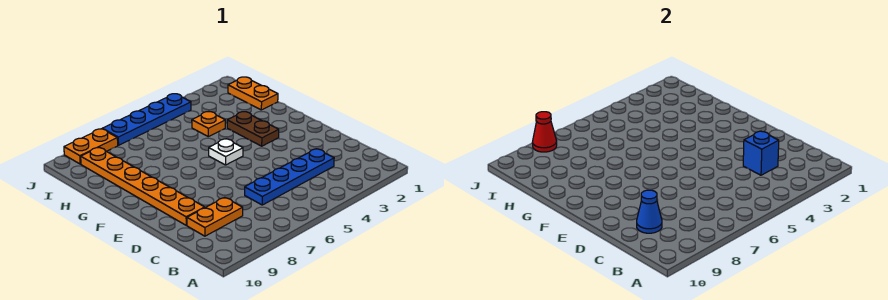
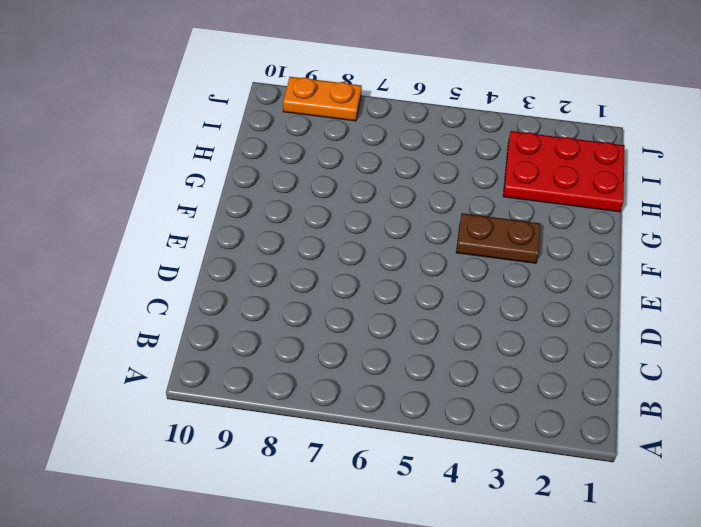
brown 1x2 plate [456,213,541,263] -> brown 1x2 plate turned to [227,112,279,146]
red 2x3 plate [503,131,625,212] -> orange 1x2 plate [228,77,278,110]
none -> blue 1x4 plate [245,149,334,205]
none -> orange 1x2 plate [187,197,243,236]
none -> orange 1x6 plate [81,148,205,225]

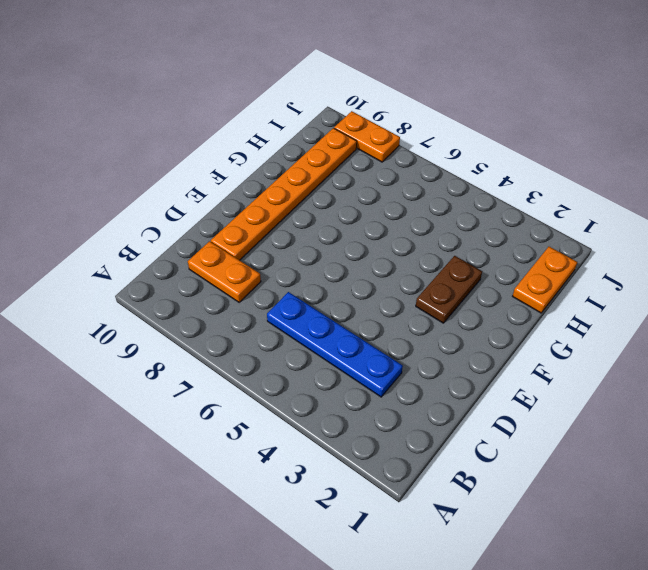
none -> white 1x1 plate [209,139,243,165]
none -> orange 1x1 plate [192,112,225,137]
none -> blue 1x4 plate [102,94,191,145]

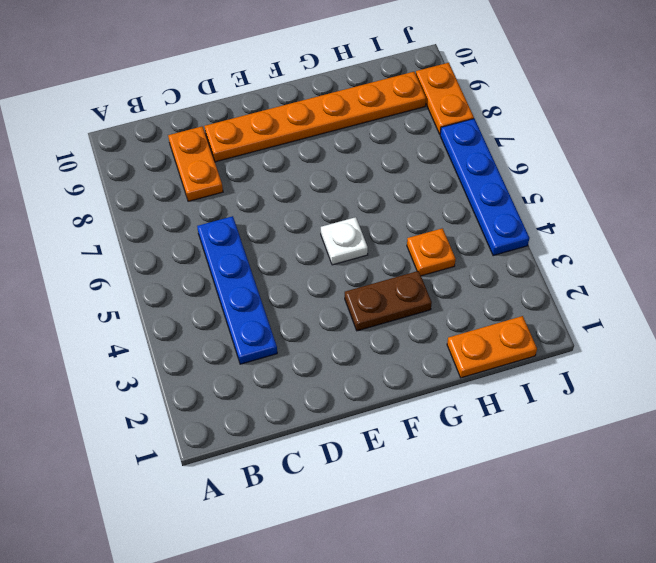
none -> blue 1x1 brick [743,131,779,175]
none -> blue 1x1 cone [637,190,662,233]
none -> red 1x1 cone [532,112,557,152]

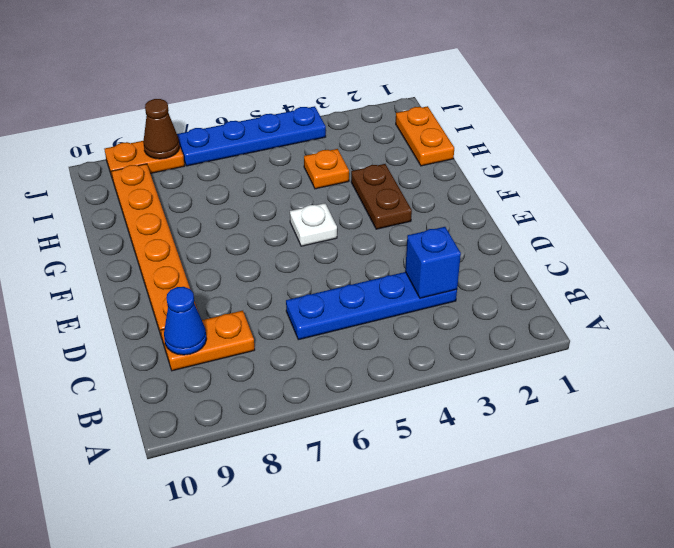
brown 1x1 cone [143,99,180,159] -> red 1x1 cone [532,112,557,152]

